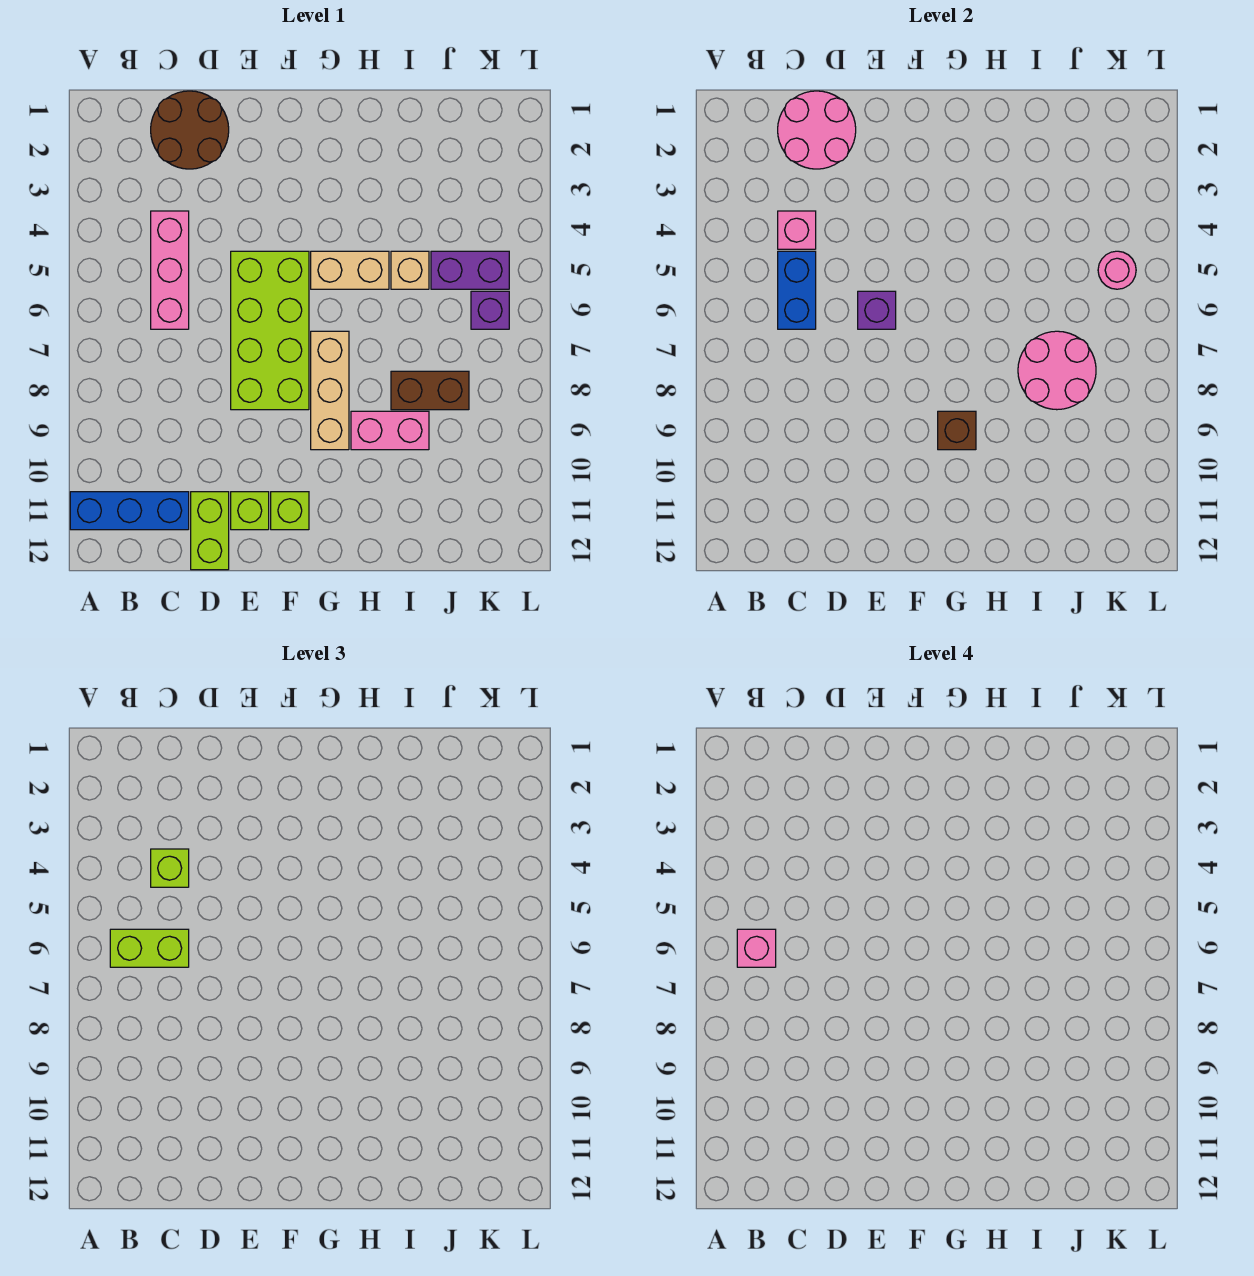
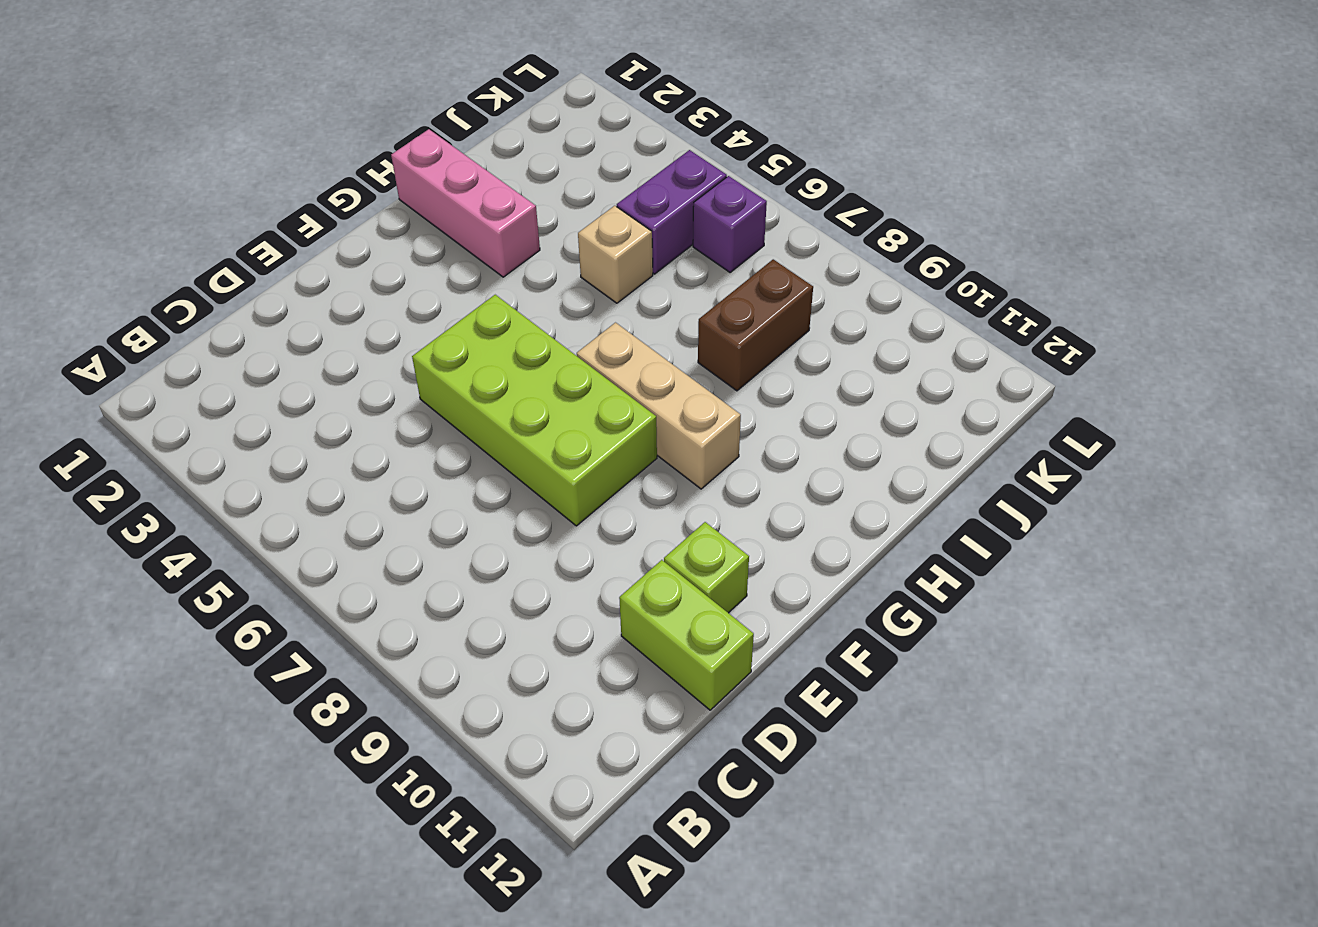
pink 1x3 brick [391,129,540,277] -> pink 1x3 brick moved to [151,211,189,329]
none -> blue 1x3 brick [70,492,189,530]
none -> brown 2x2 round brick [151,91,229,169]
none -> lime 1x1 brick [271,492,309,530]

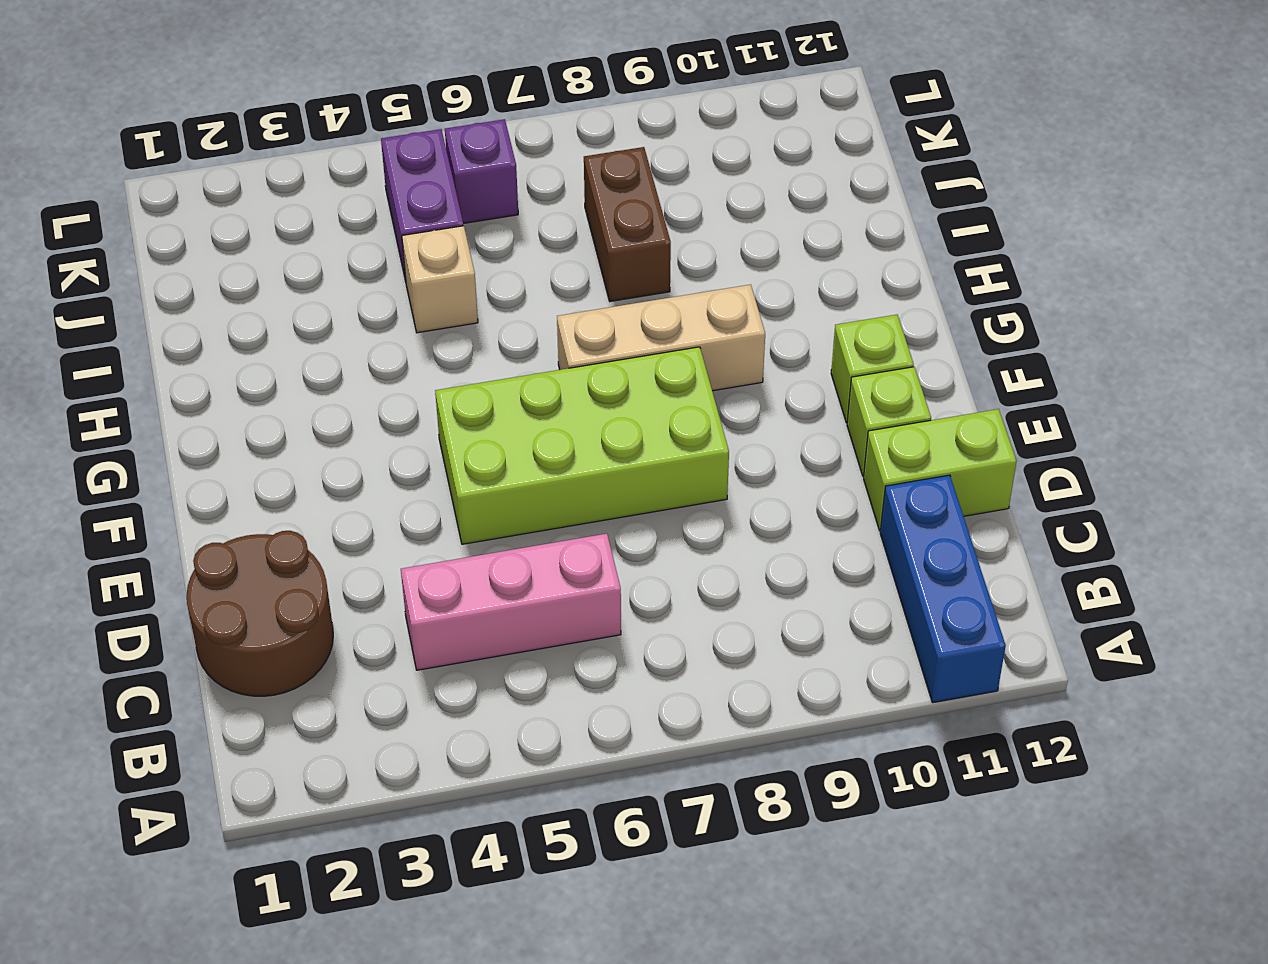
none -> tan 1x2 brick [311,251,389,289]
none -> pink 1x2 brick [351,411,429,450]
none -> pink 2x2 round brick [778,91,856,169]

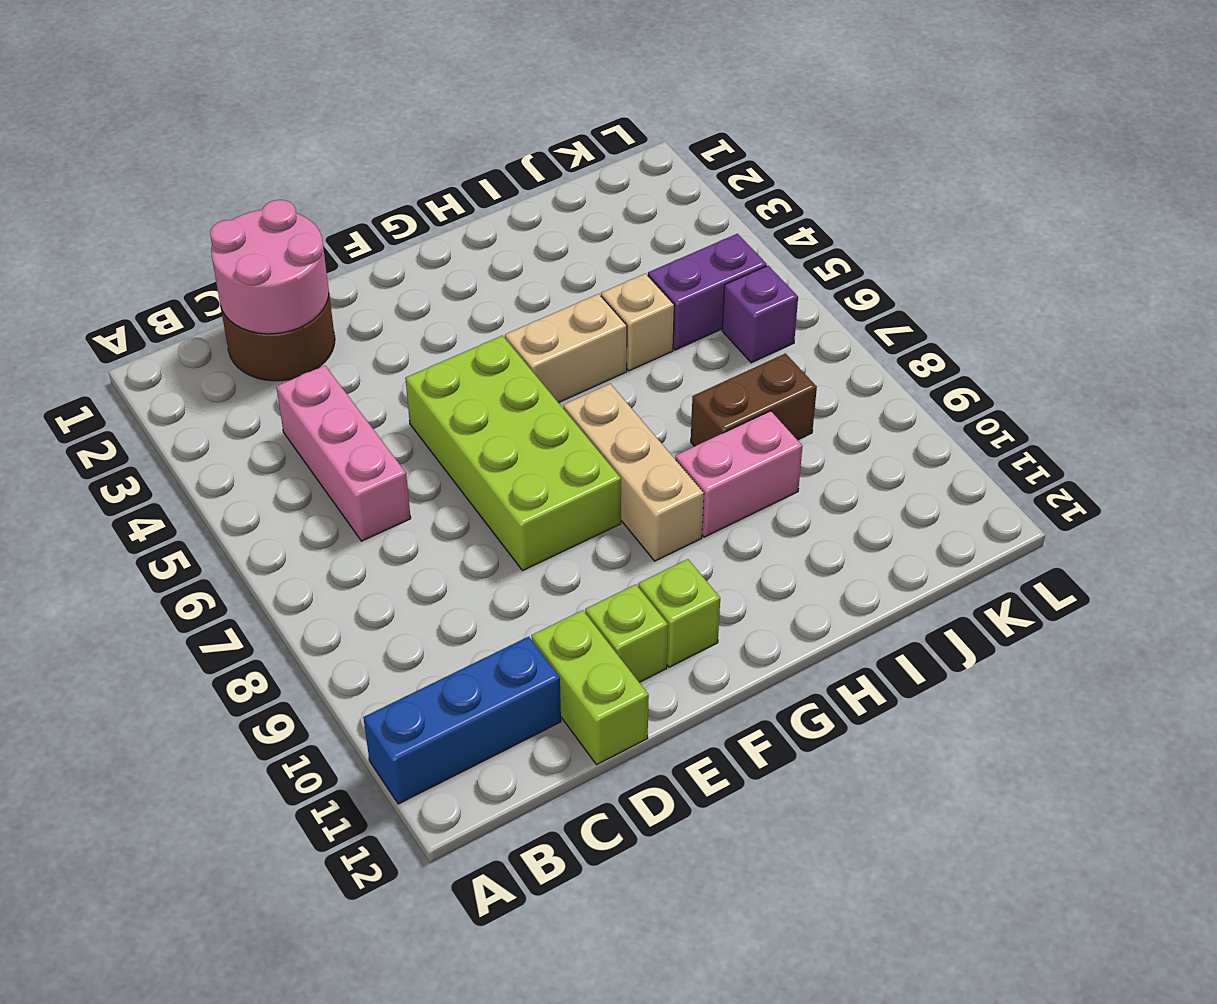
none -> pink 1x1 brick [778,211,816,249]
none -> blue 1x2 brick [778,251,816,329]
none -> purple 1x1 brick [858,291,896,329]

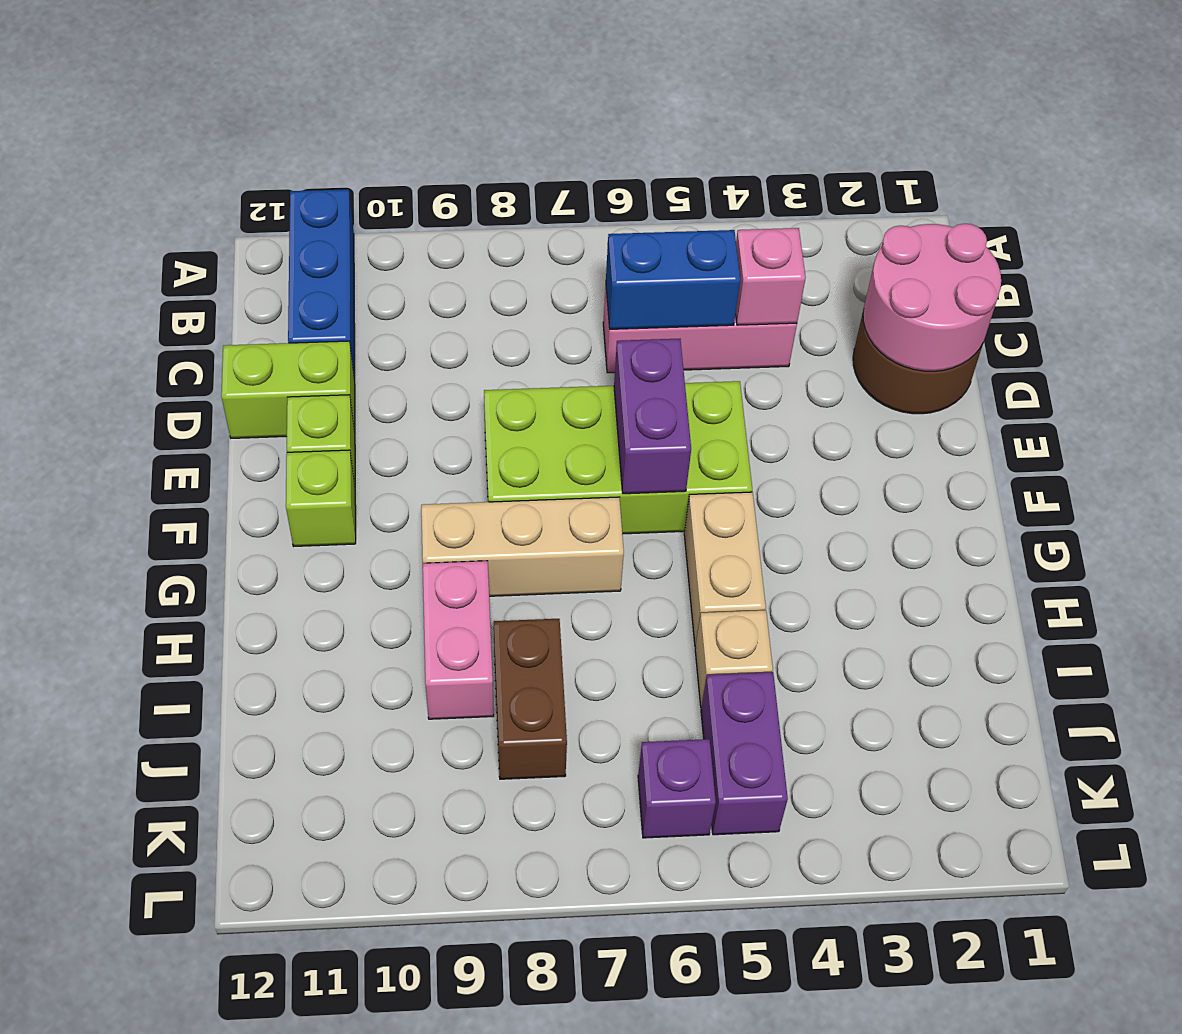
purple 1x2 brick [614,339,691,494] -> purple 1x1 brick [858,291,896,329]
none -> brown 1x1 brick [938,411,976,450]
none -> pink 2x2 round brick [1018,331,1096,410]
none -> pink 1x1 round brick [1098,251,1136,289]

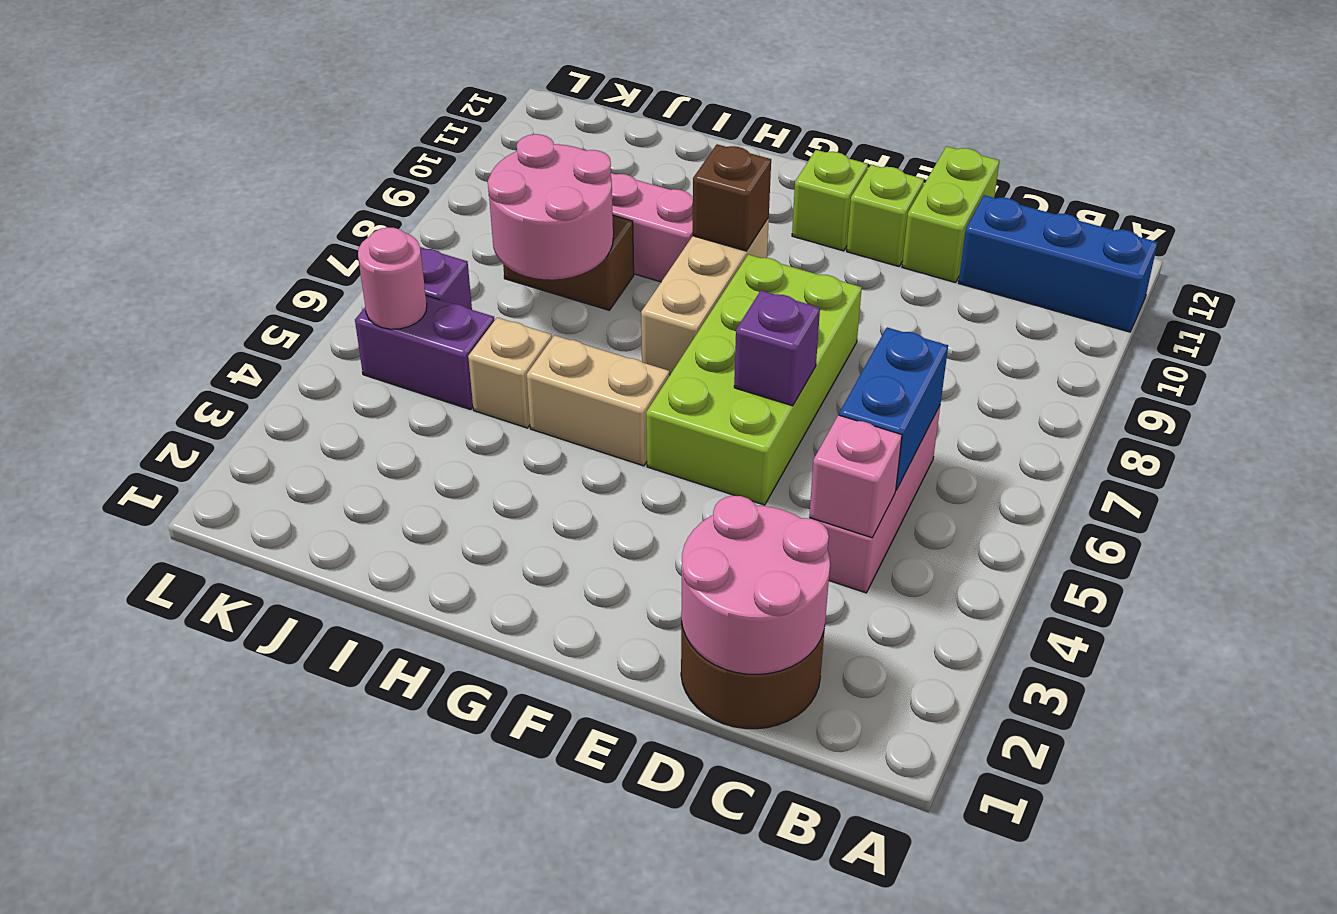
none -> lime 1x2 brick [110,929,189,967]
none -> lime 1x1 brick [151,849,189,887]
none -> pink 1x1 brick [737,929,776,967]

